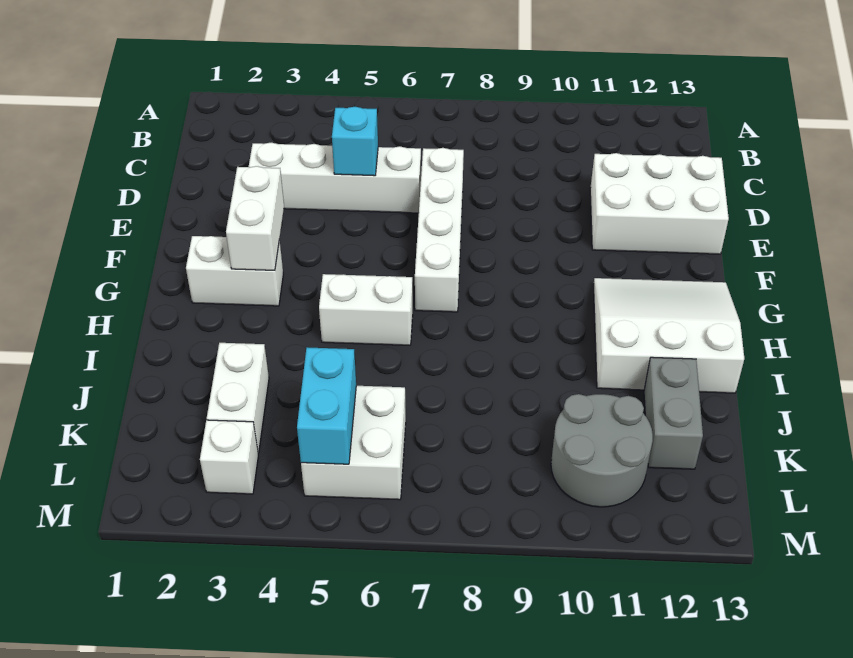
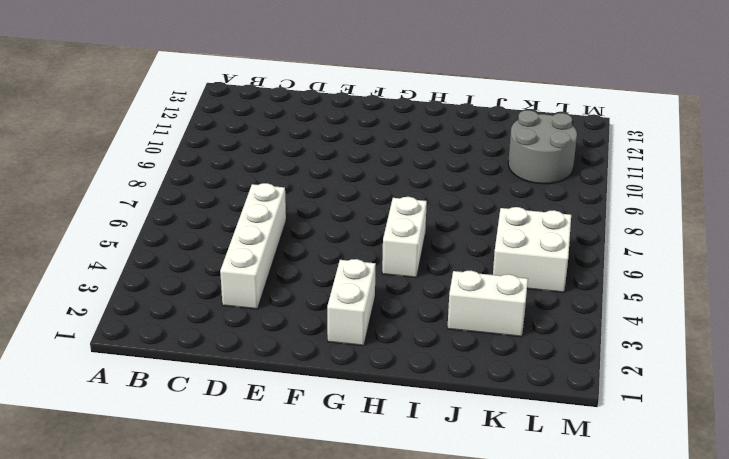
none -> white 1x4 brick [415,148,464,312]
none -> white 2x3 brick [590,153,729,254]
none -> white 3x3 slope [594,278,744,393]

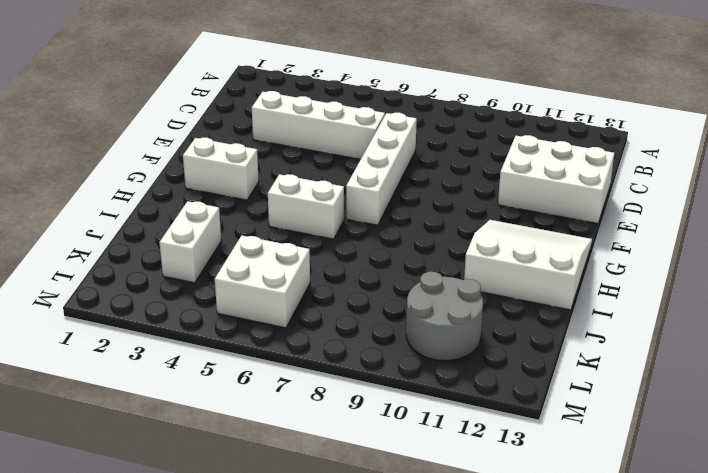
none -> grey 1x2 brick [644,357,703,469]
none -> white 1x1 brick [200,420,258,494]
none -> cyan 1x1 brick [332,107,378,176]

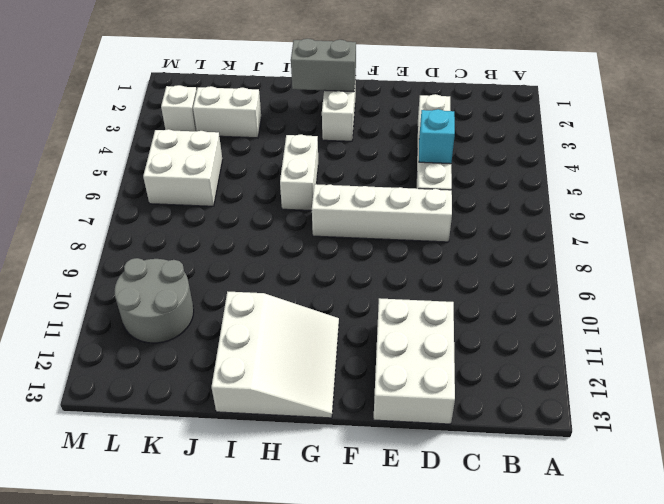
grey 1x2 brick [291,39,356,92] -> grey 1x2 brick moved to [644,357,703,469]
none -> white 1x2 brick [226,166,284,270]
none -> cyan 1x2 brick [297,347,356,464]

